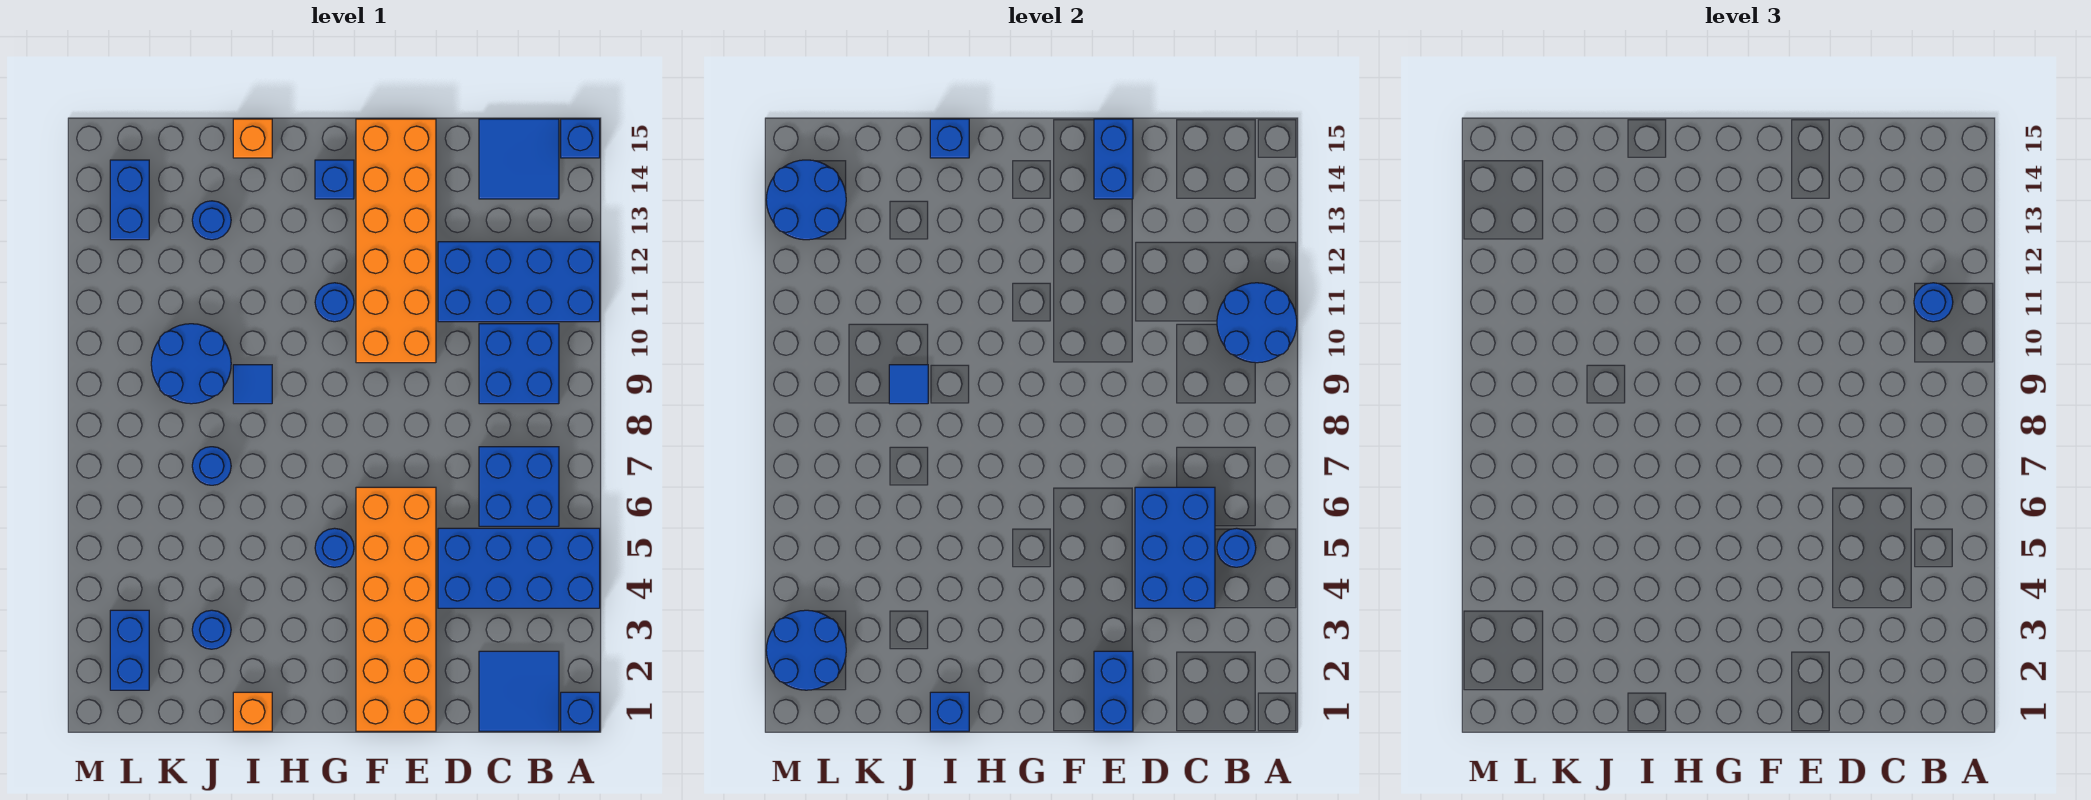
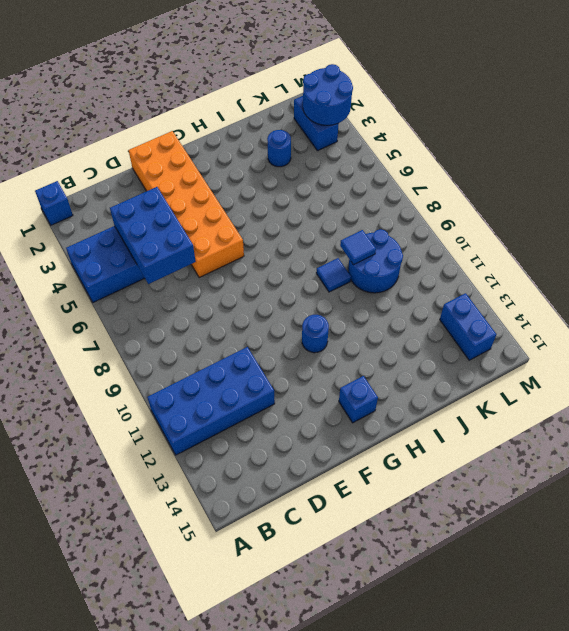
none -> blue 1x1 brick [561,119,600,158]
none -> blue 2x2 tile [479,651,559,731]
none -> blue 2x2 brick [479,447,559,526]
none -> blue 2x2 brick [479,324,559,404]

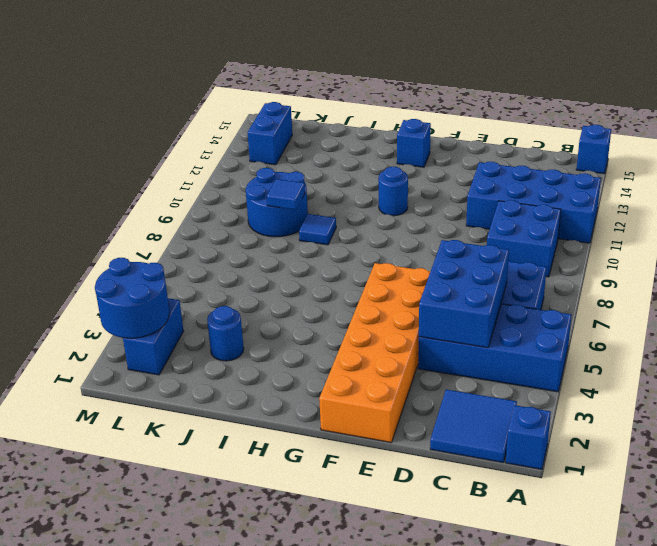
none -> blue 2x2 tile [479,119,559,199]
none -> orange 2x6 brick [356,119,436,363]
none -> blue 1x1 round brick [315,528,354,567]
none -> orange 1x1 brick [233,692,272,731]

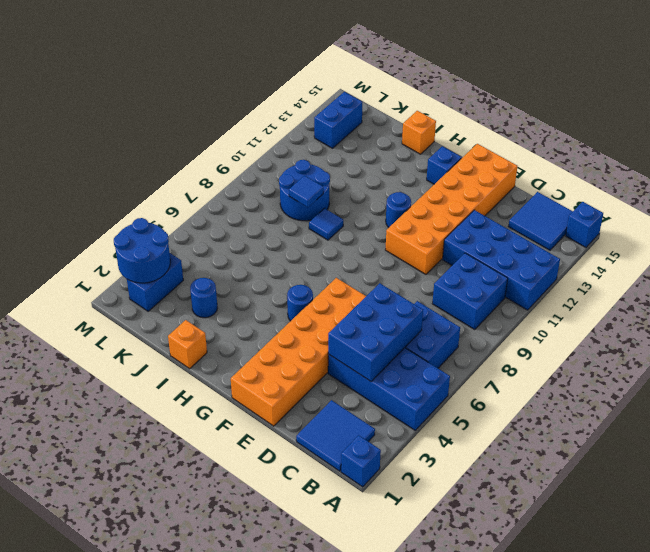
none -> blue 1x1 round brick [192,447,231,485]
none -> blue 1x1 round brick [192,201,231,240]
none -> blue 2x2 round brick [1217,283,1297,363]
none -> blue 1x1 round brick [1217,528,1256,567]

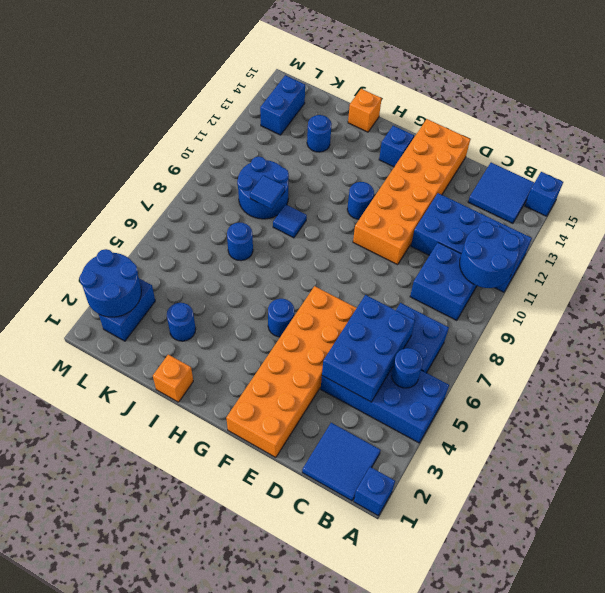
none -> blue 1x2 brick [1094,651,1133,731]
none -> blue 1x2 brick [1094,119,1133,199]
none -> blue 1x1 brick [930,692,969,731]
none -> blue 1x1 brick [930,119,969,158]

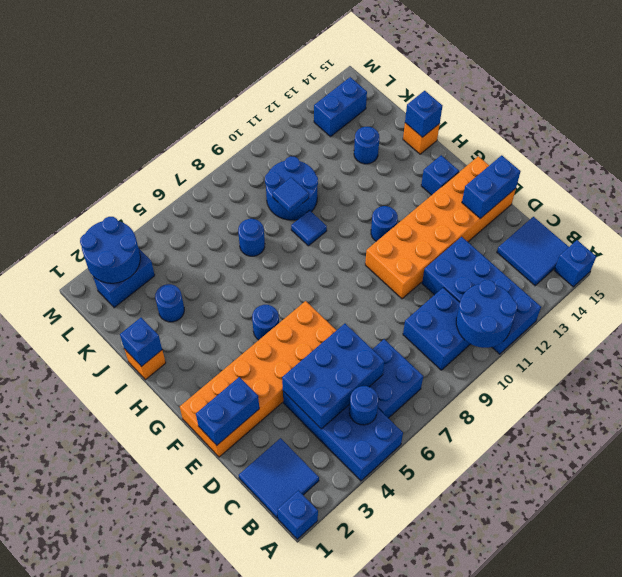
none -> blue 2x2 round brick [766,160,846,240]
none -> blue 1x1 round brick [1914,283,1953,322]

